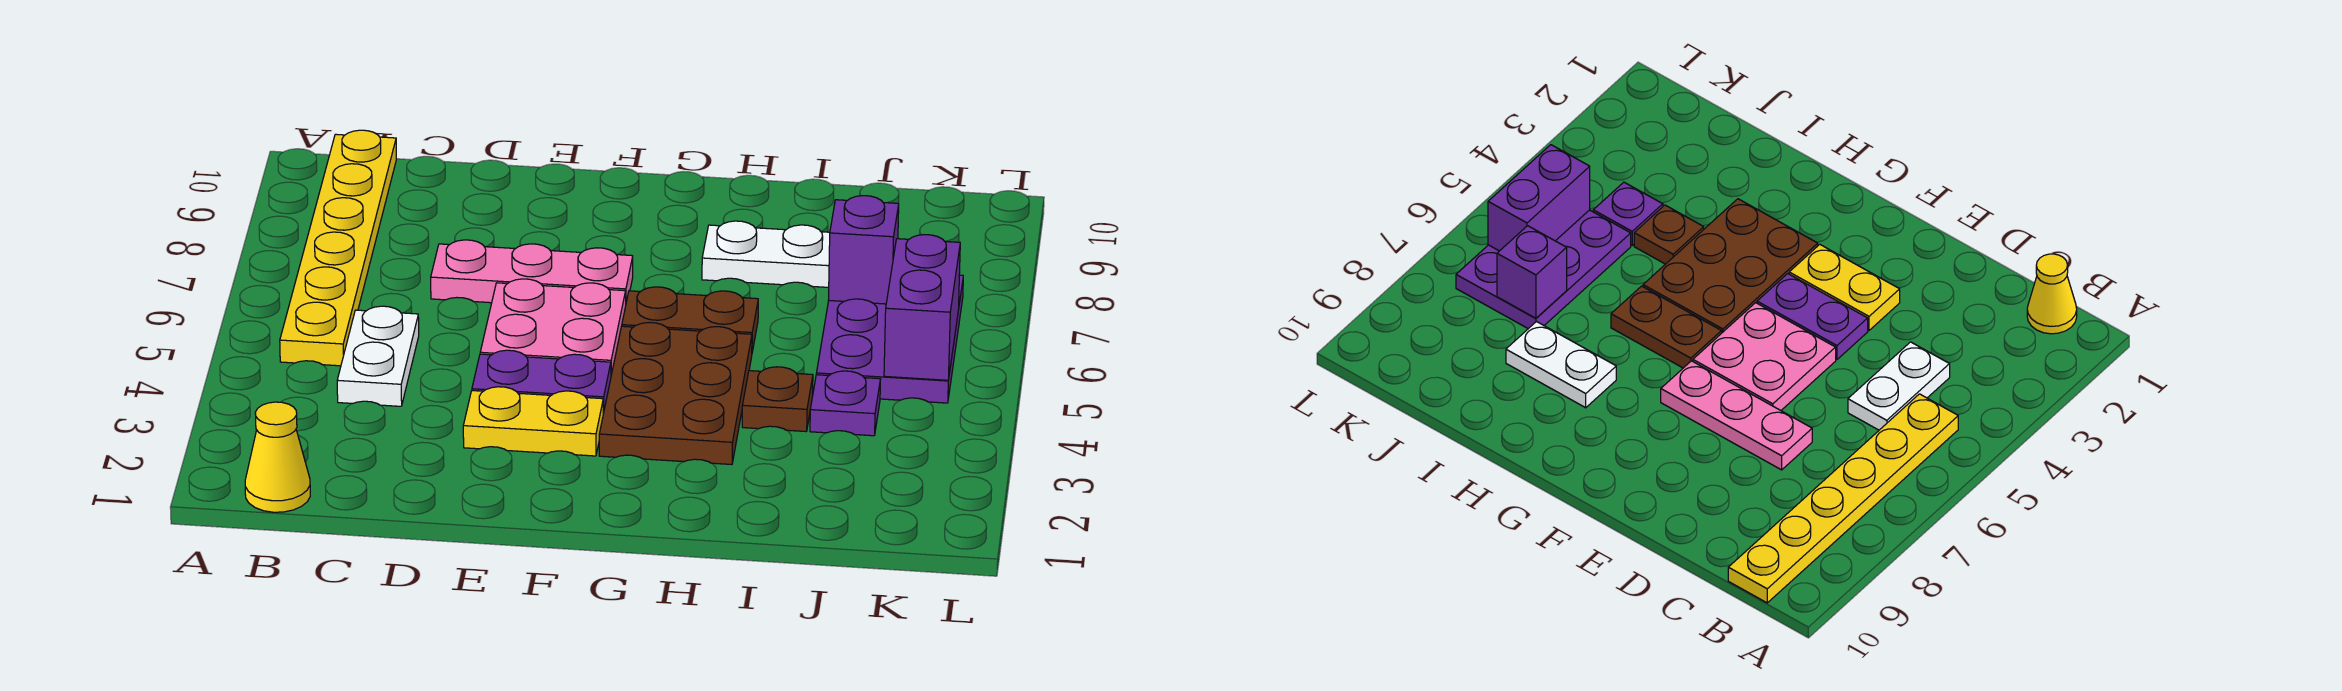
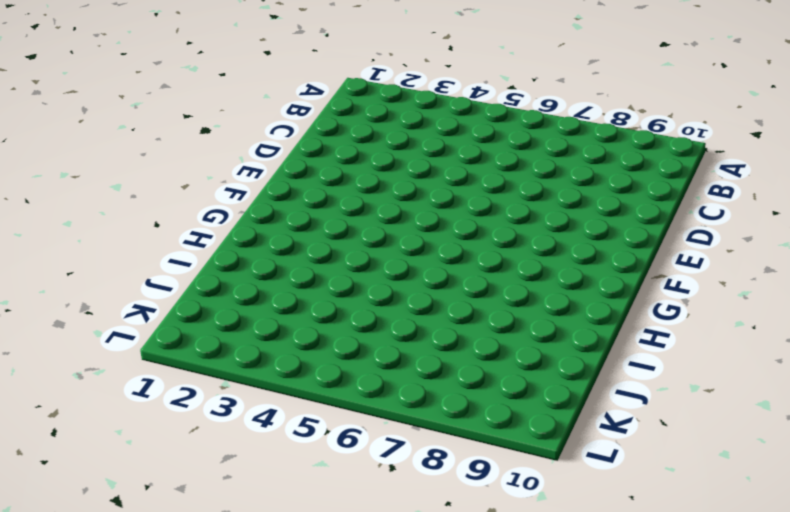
none -> yellow 1x1 cone [245,402,310,512]
none -> yellow 1x6 plate [280,130,396,366]
none -> white 1x2 plate [337,306,419,406]

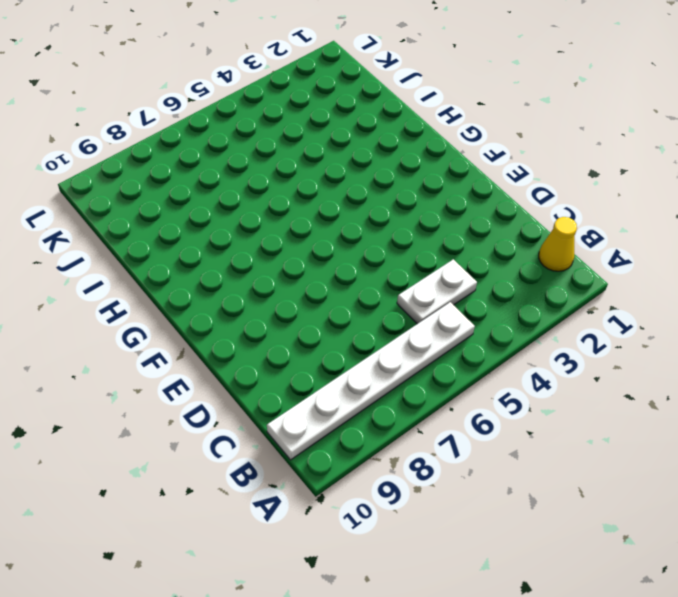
white 1x6 plate [267,302,475,460] -> yellow 1x6 plate [280,130,396,366]
none -> pink 1x3 plate [431,240,633,303]
none -> yellow 1x2 plate [463,387,603,456]
none -> purple 1x2 plate [472,350,611,414]

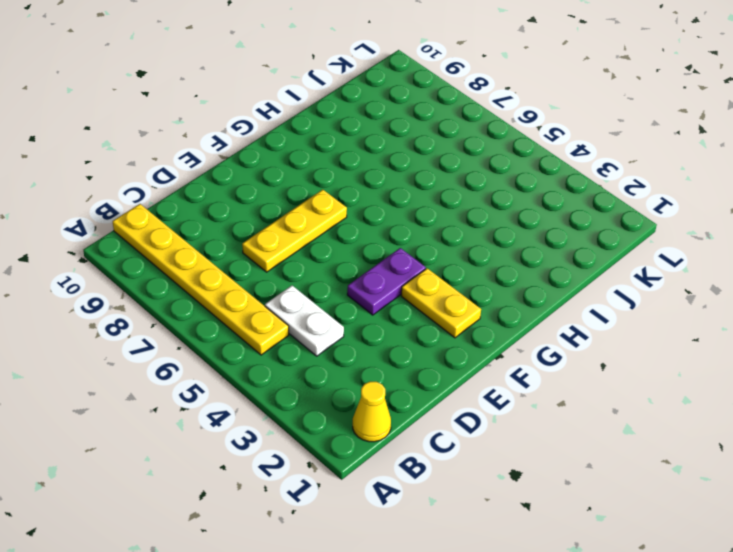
yellow 1x3 plate [242,190,347,272] -> pink 1x3 plate [431,240,633,303]
yellow 1x2 plate [401,268,481,338] -> yellow 1x2 plate turned to [463,387,603,456]
none -> pink 2x2 plate [480,279,626,375]
none -> brown 2x3 plate [599,322,752,465]
none -> brown 1x2 plate [622,287,758,352]

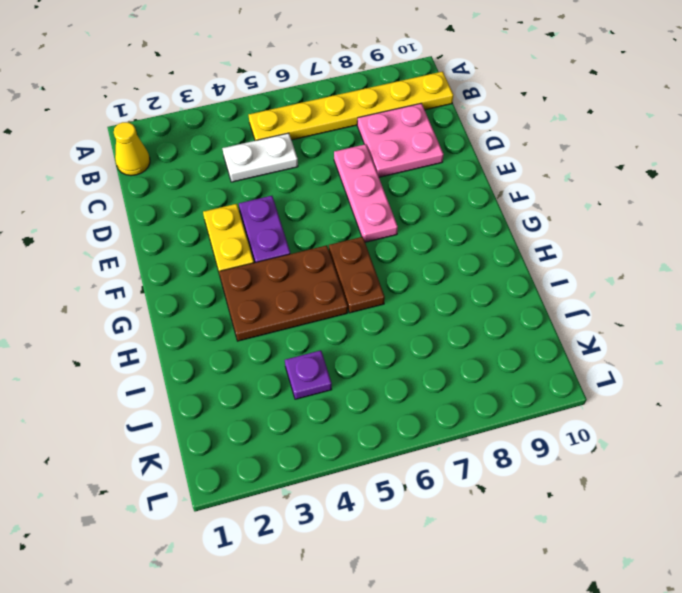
pink 2x2 plate [357,103,444,177] -> pink 2x2 plate moved to [480,279,626,375]
none -> white 1x2 plate [702,221,830,287]
none -> brown 1x1 plate [742,367,813,432]
none -> purple 2x3 plate [816,275,963,403]

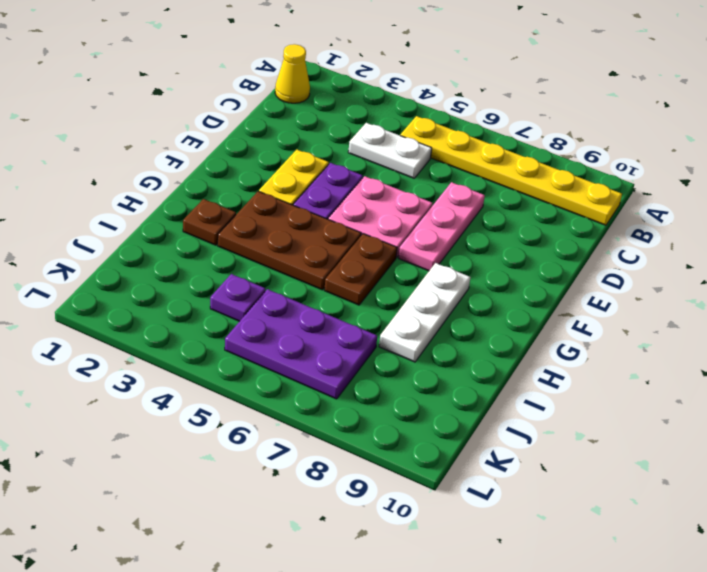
white 1x3 plate [379,263,470,362] -> white 1x2 plate [702,221,830,287]
brown 1x1 plate [183,199,236,245] -> brown 1x1 plate moved to [742,367,813,432]
none -> purple 1x1 brick [829,196,899,304]
none -> purple 1x2 brick [884,235,960,380]

